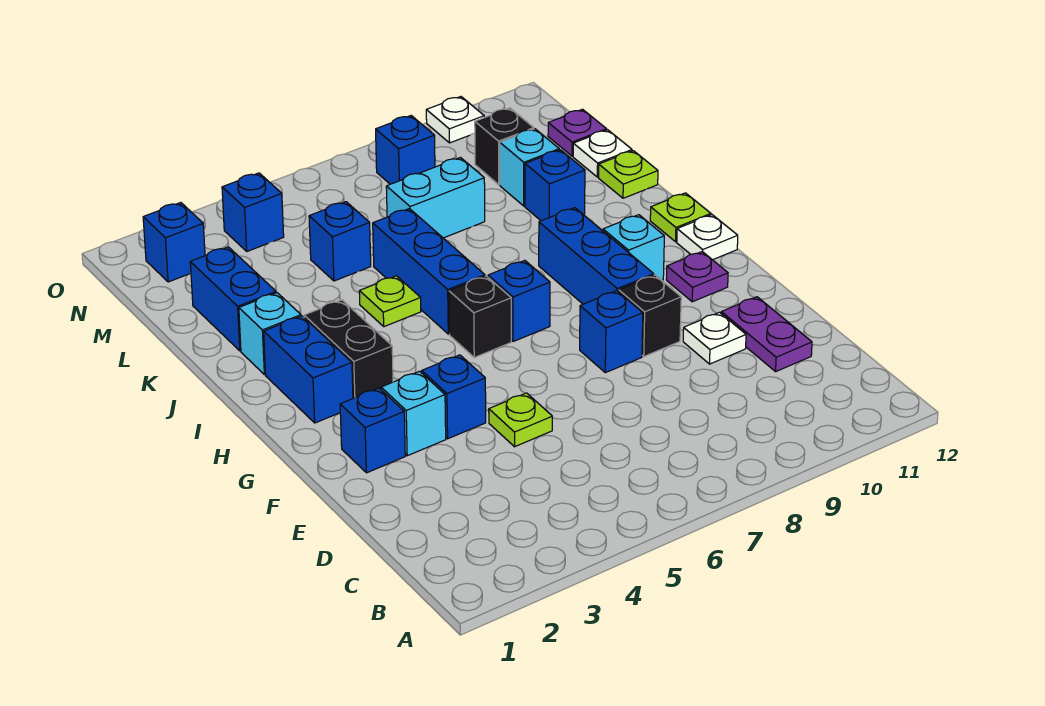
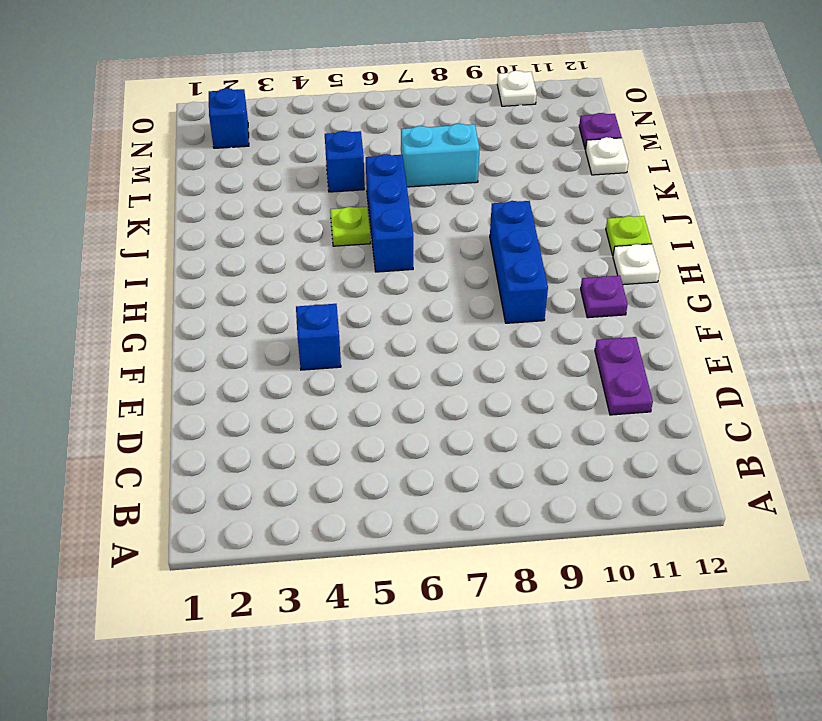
none -> lime 1x1 plate [489,393,552,447]
none -> white 1x1 plate [683,312,746,364]
none -> blue 1x1 brick [340,388,405,473]
none -> cyan 1x1 brick [381,371,446,456]

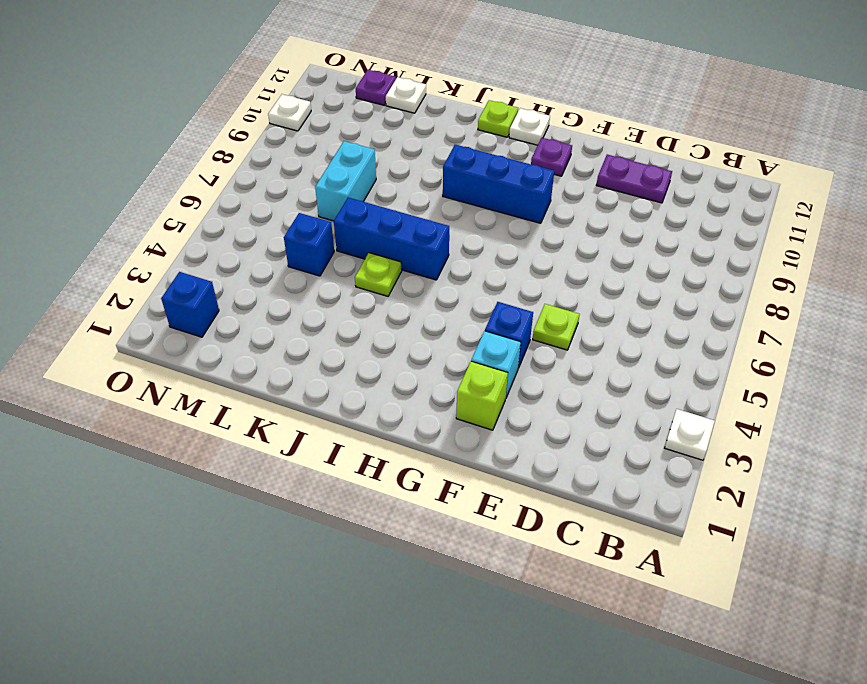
white 1x1 plate [665,409,715,460] -> white 1x1 plate moved to [683,312,746,364]
lime 1x1 brick [456,361,508,430] -> blue 1x1 brick [340,388,405,473]
none -> blue 1x1 brick [580,291,643,373]
none -> black 1x1 brick [619,275,681,356]
none -> blue 1x2 brick [264,316,353,423]
none -> black 1x2 brick [304,300,393,398]

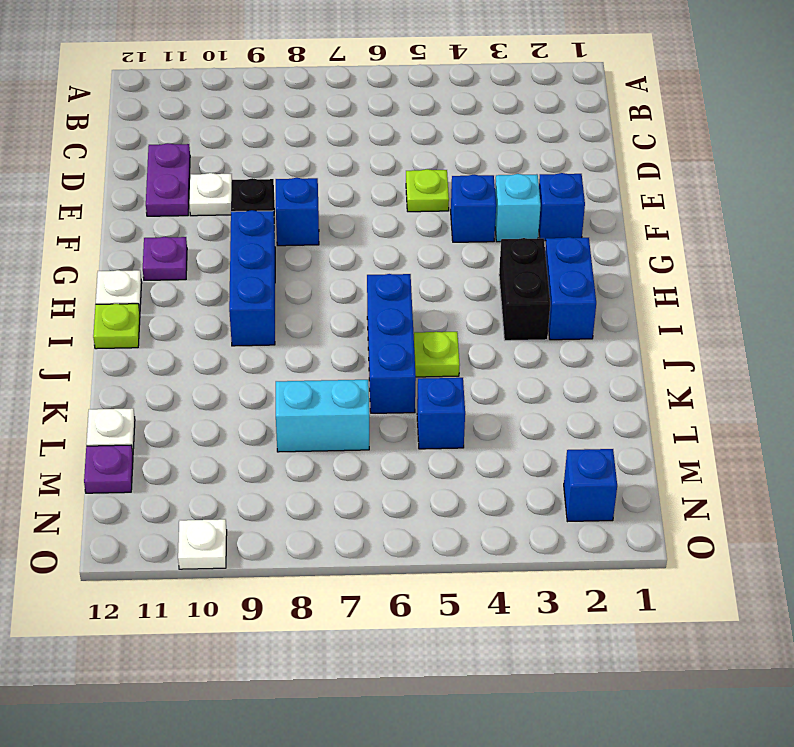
none -> black 1x1 brick [449,276,511,357]
none -> blue 1x1 brick [488,260,550,342]
none -> cyan 1x1 brick [603,215,664,280]
none -> cyan 1x1 brick [239,293,301,375]

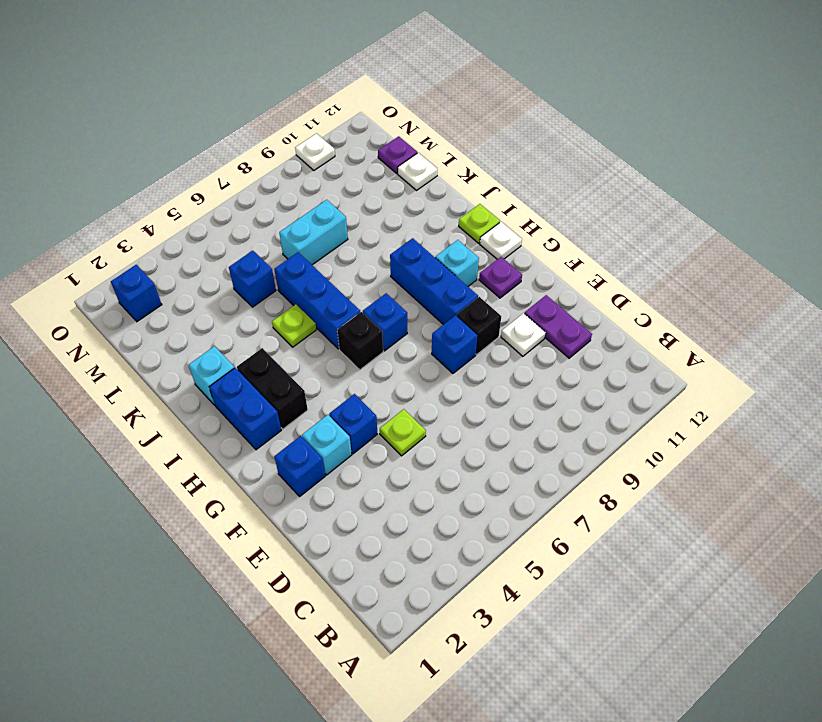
none -> blue 1x2 brick [190,247,276,351]
none -> blue 1x1 brick [525,150,585,221]
none -> lime 1x1 plate [599,151,658,198]
none -> cyan 1x1 brick [500,129,559,206]

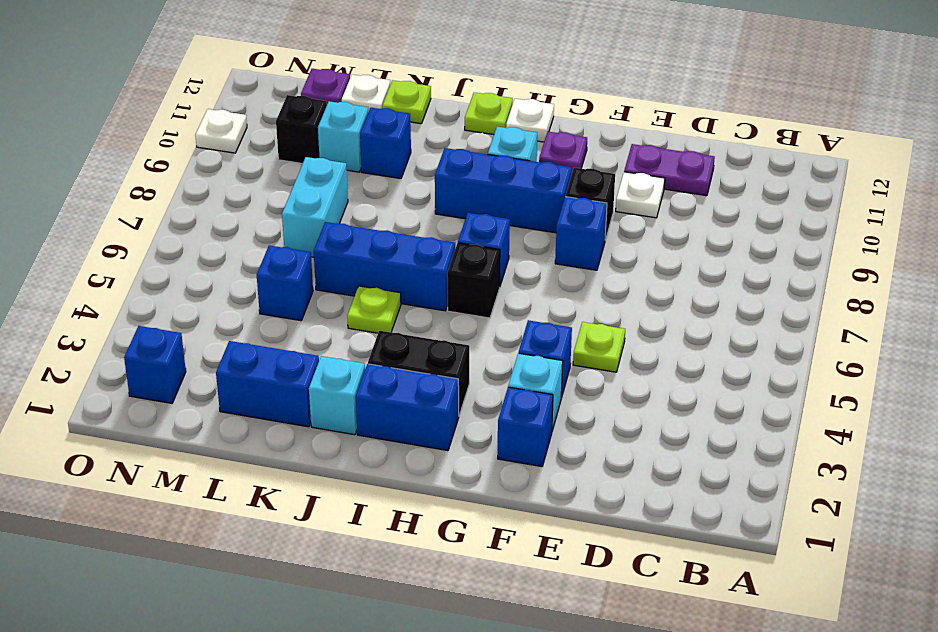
none -> blue 1x1 brick [222,173,284,251]
none -> blue 1x1 brick [376,116,435,184]

